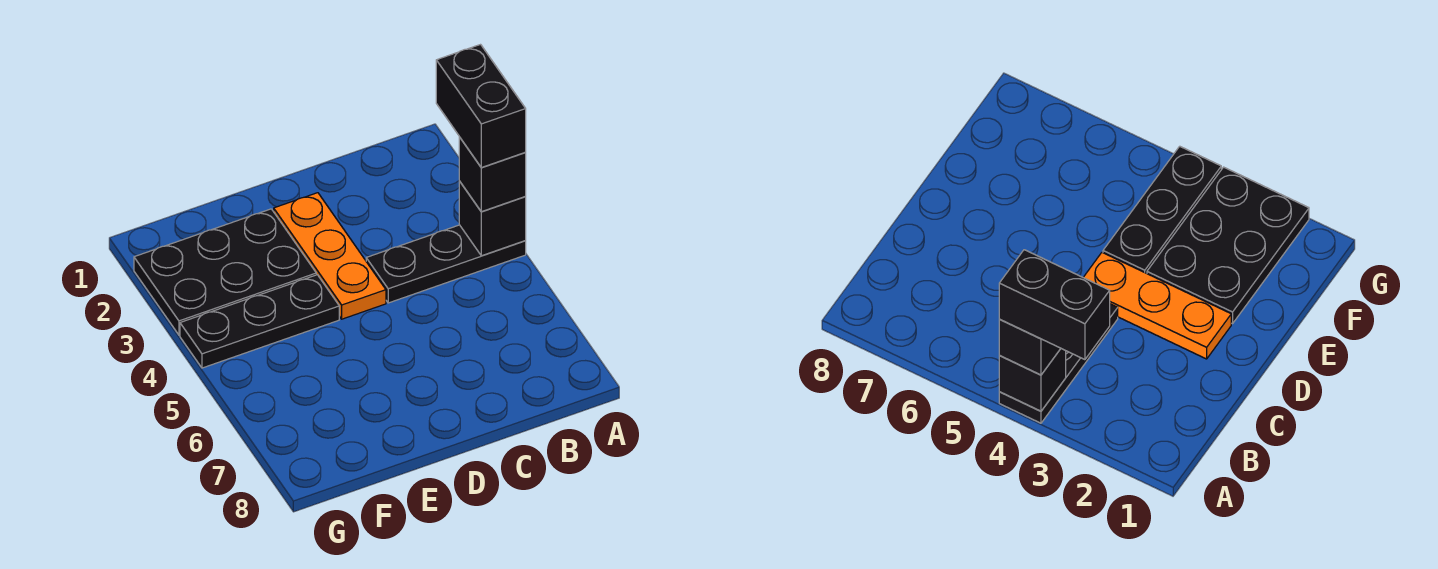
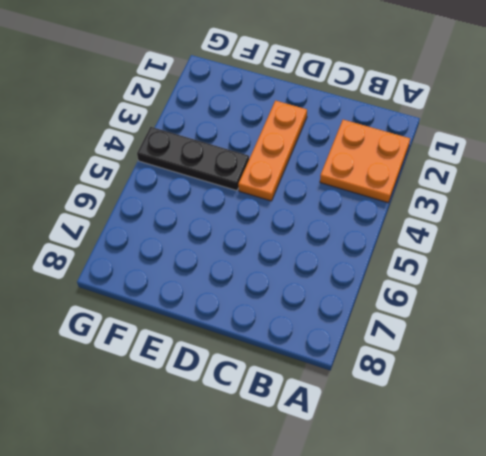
orange 2x2 plate [320,120,410,203] -> none
none -> black 1x3 plate [366,225,526,303]
none -> black 2x3 plate [134,209,316,335]

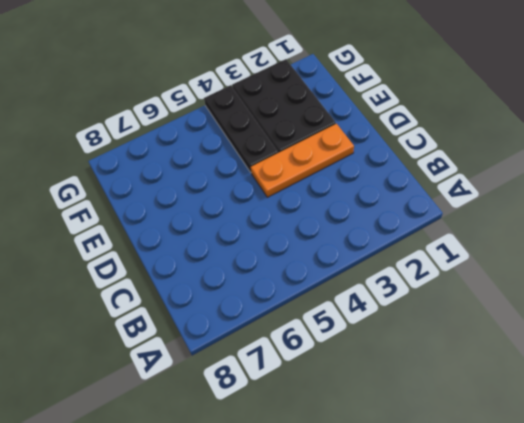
none -> black 1x3 plate [366,225,526,303]
none -> black 1x1 brick [459,181,526,256]

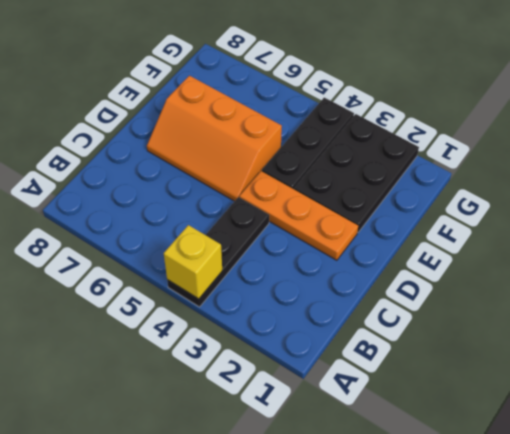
yellow 1x1 brick [164,225,222,299] -> black 1x1 brick [459,181,526,256]
orange 2x3 slope [147,76,282,201] -> none
none -> black 1x1 brick [459,137,526,212]
none -> black 1x2 brick [436,45,526,168]

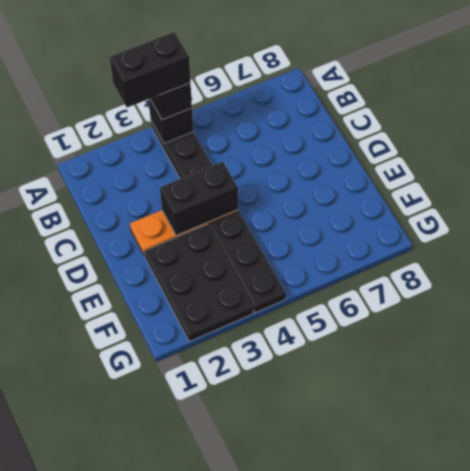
black 1x2 brick [160,162,238,235] -> none

